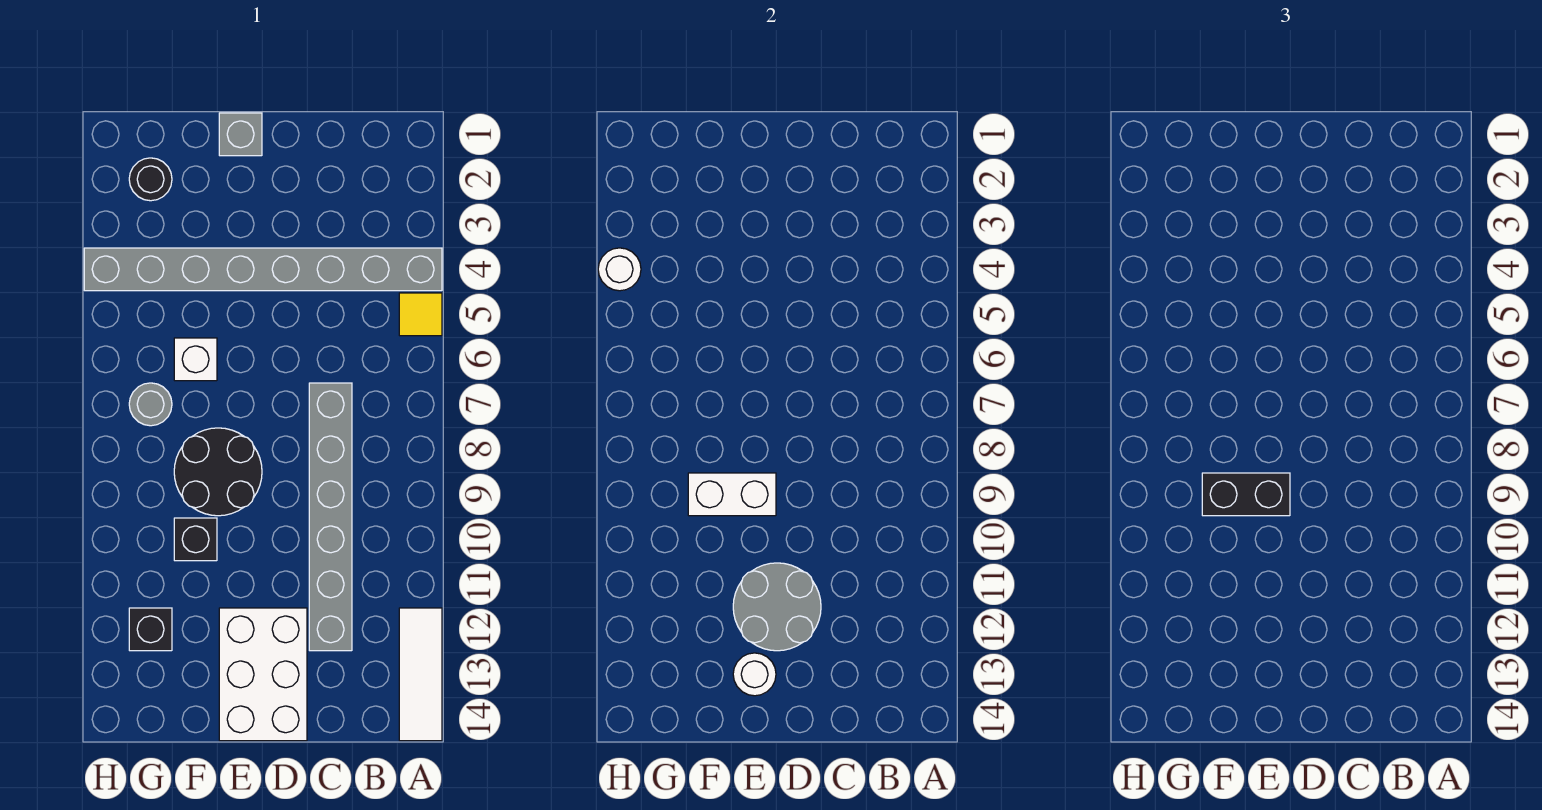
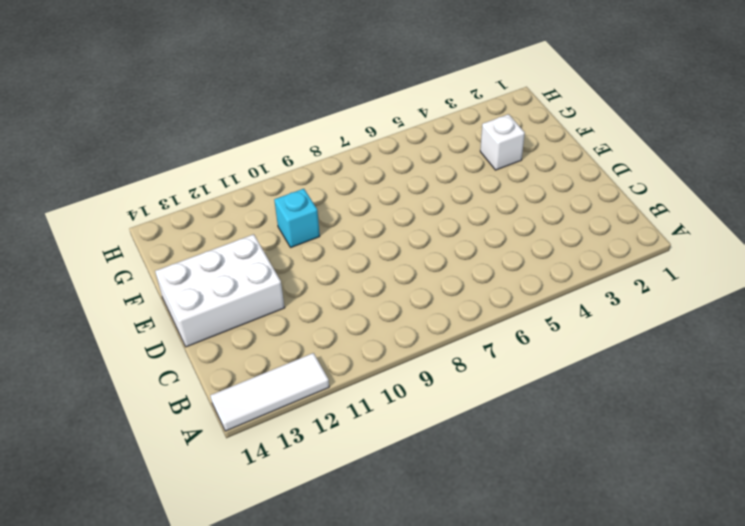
white 1x1 brick [480,114,525,170] -> white 1x1 brick moved to [174,338,217,381]
cyan 1x1 brick [274,189,320,248] -> black 1x1 brick [174,518,217,561]
none -> grey 1x8 brick [84,248,442,291]
none -> yellow 1x1 tile [399,293,442,336]
none -> grey 1x6 brick [309,383,352,651]

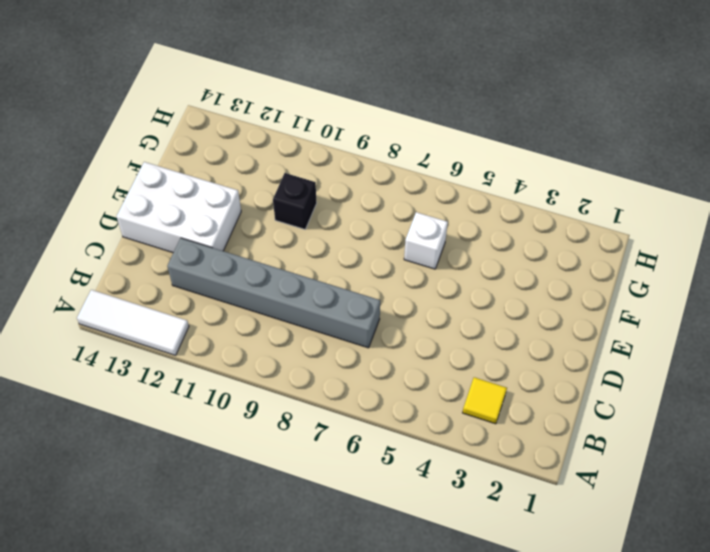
yellow 1x1 tile [463,377,507,424] -> yellow 1x1 tile moved to [399,293,442,336]
none -> grey 1x8 brick [84,248,442,291]
none -> grey 1x1 brick [219,113,262,156]
none -> black 2x2 round brick [174,428,262,516]

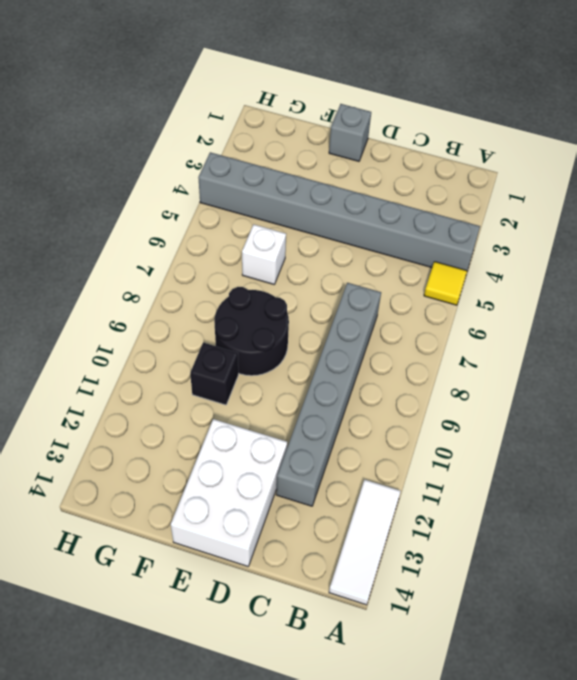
none -> black 1x1 round brick [129,158,172,201]
none -> grey 1x1 round brick [129,383,172,426]
none -> black 1x1 brick [129,608,172,651]

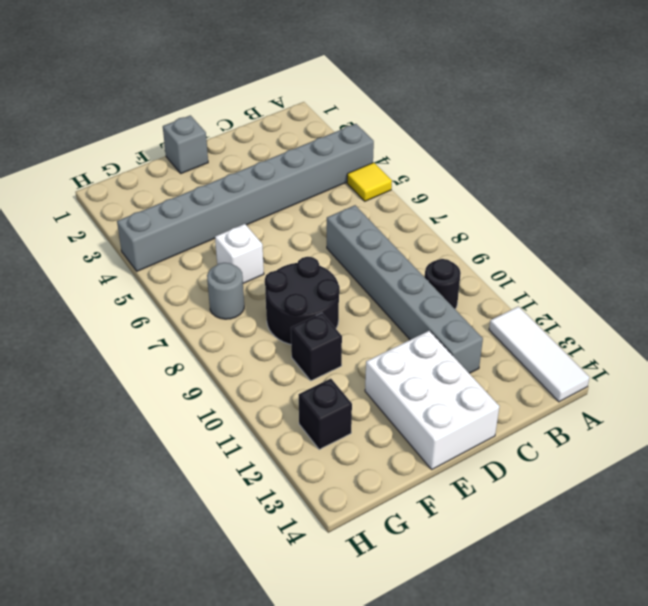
black 1x1 round brick [425,259,461,309] -> black 1x1 round brick moved to [129,158,172,201]
none -> grey 2x2 round brick [733,563,821,651]
none -> white 1x2 brick [688,473,776,516]
none -> white 1x1 round brick [733,653,776,696]

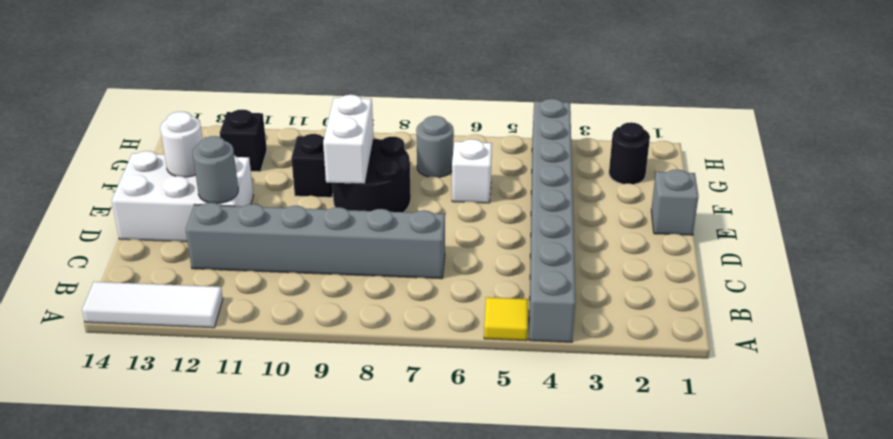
grey 1x1 round brick [193,136,238,203] -> grey 2x2 round brick [733,563,821,651]
none -> white 1x1 round brick [598,248,641,291]
none -> black 1x2 brick [1202,473,1290,516]

